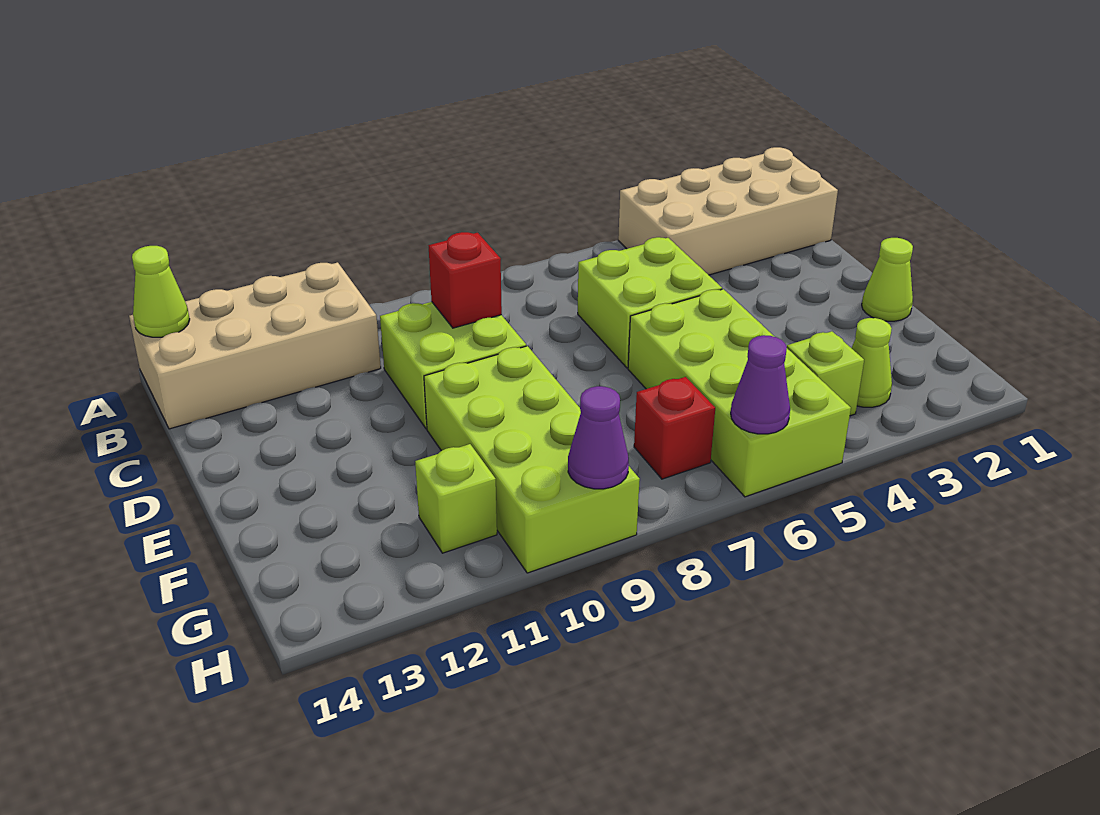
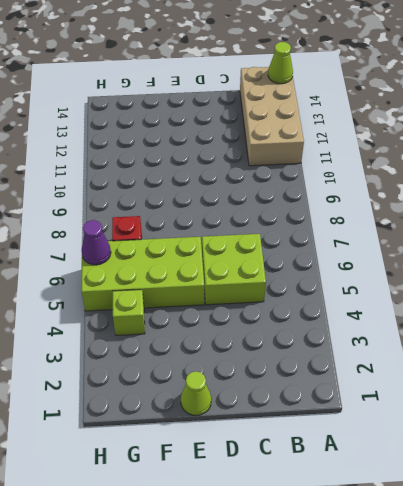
none -> tan 2x4 brick [618,147,838,275]
none -> lime 2x2 brick [380,302,526,429]
none -> lime 2x4 brick [424,346,640,573]

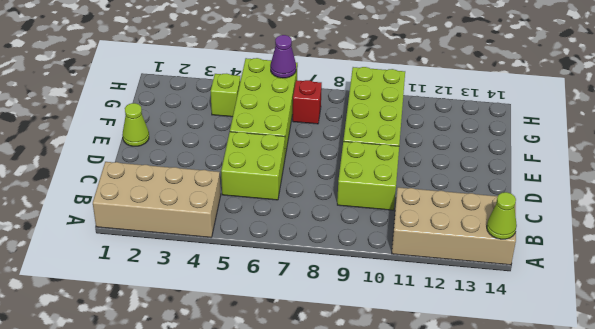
none -> lime 1x1 cone [852,318,892,407]
none -> lime 1x1 brick [415,444,497,553]
none -> red 1x1 brick [429,232,502,328]

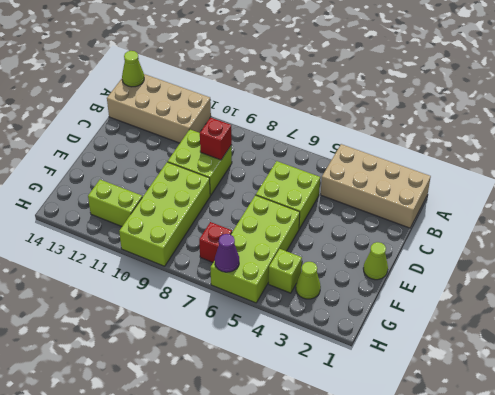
lime 1x2 brick [88,180,142,226] -> lime 1x1 brick [415,444,497,553]
none -> purple 1x1 cone [568,386,629,489]

